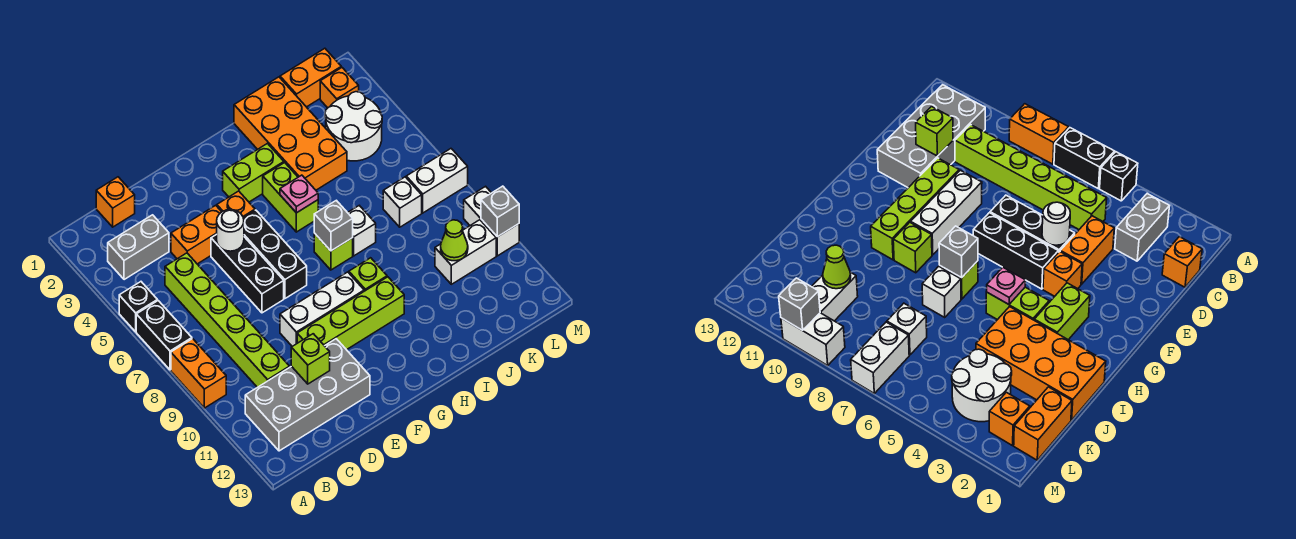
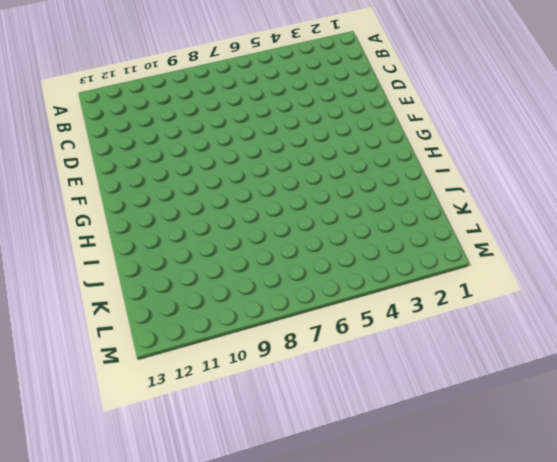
none -> black 1x1 brick [119,282,157,332]
none -> black 1x2 brick [136,301,192,370]
none -> orange 1x2 brick [171,339,226,408]
none -> grey 1x2 brick [108,215,169,280]

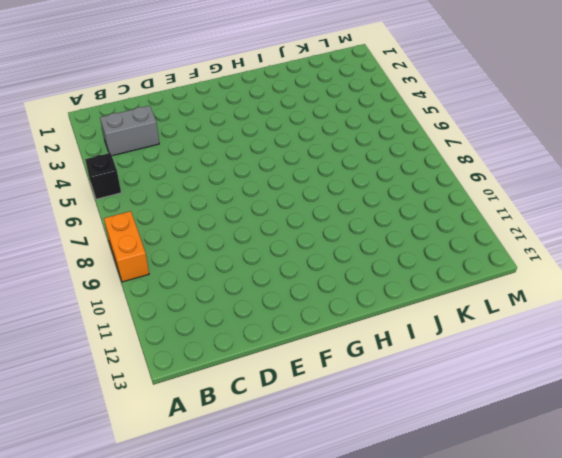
none -> black 1x2 brick [136,301,192,370]
none -> grey 2x4 brick [245,339,370,451]
none -> orange 1x1 brick [96,177,135,227]
none -> lime 1x6 brick [165,253,289,387]

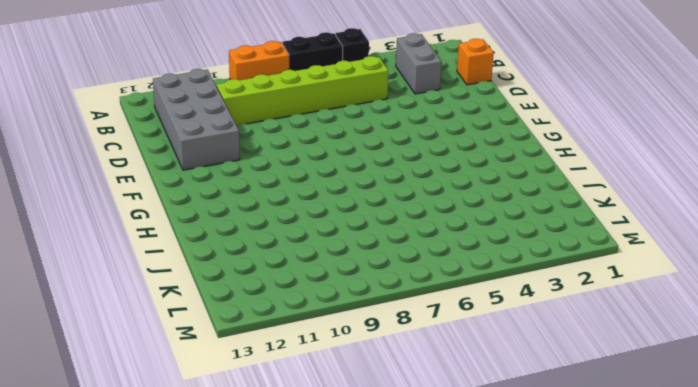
none -> orange 1x2 brick [171,205,221,264]
none -> black 1x3 brick [211,234,284,313]
none -> white 1x3 brick [280,272,364,346]
none -> lime 1x4 brick [297,277,404,350]

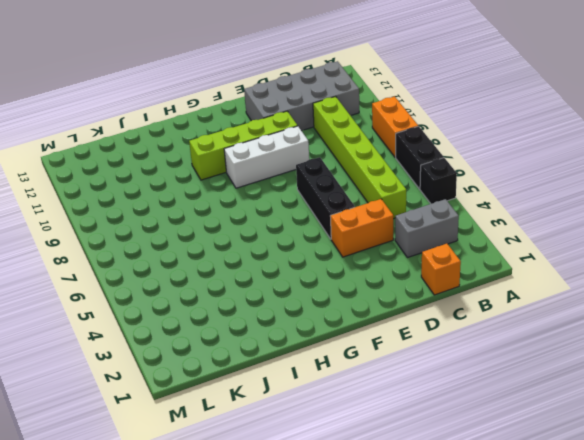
none -> orange 1x1 brick [217,191,255,218]
none -> black 1x3 brick [243,210,307,298]
none -> lime 1x2 brick [223,144,284,202]
none -> lime 1x2 brick [263,163,318,232]

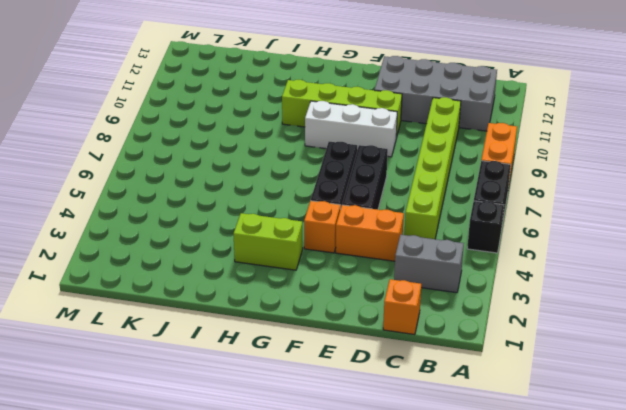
none -> lime 1x2 brick [263,163,318,232]
none -> lime 1x1 brick [314,233,353,270]
none -> lime 1x1 brick [349,258,387,291]
none -> orange 2x4 brick [234,77,347,190]

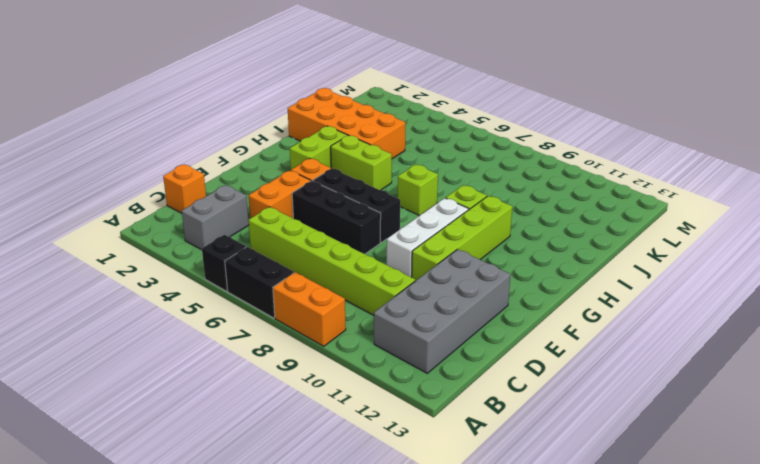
none -> white 1x1 brick [348,206,376,256]
none -> orange 1x2 brick [280,48,341,107]
none -> white 2x2 round brick [325,92,382,161]
none -> white 1x1 brick [383,177,422,227]

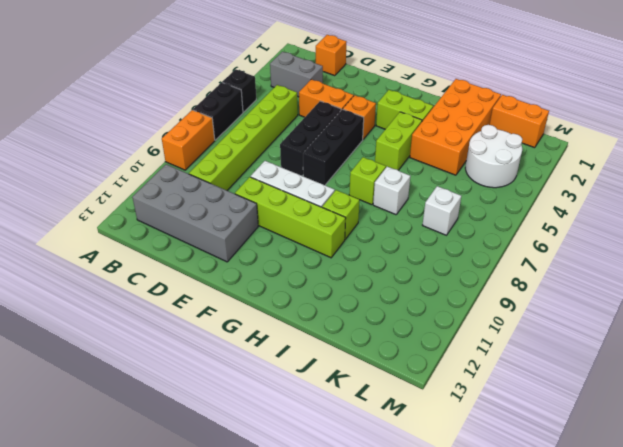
none -> white 1x2 brick [435,220,496,284]
none -> orange 1x1 brick [320,68,359,108]
none -> white 1x2 brick [406,149,468,213]
none -> white 1x2 brick [464,186,519,256]

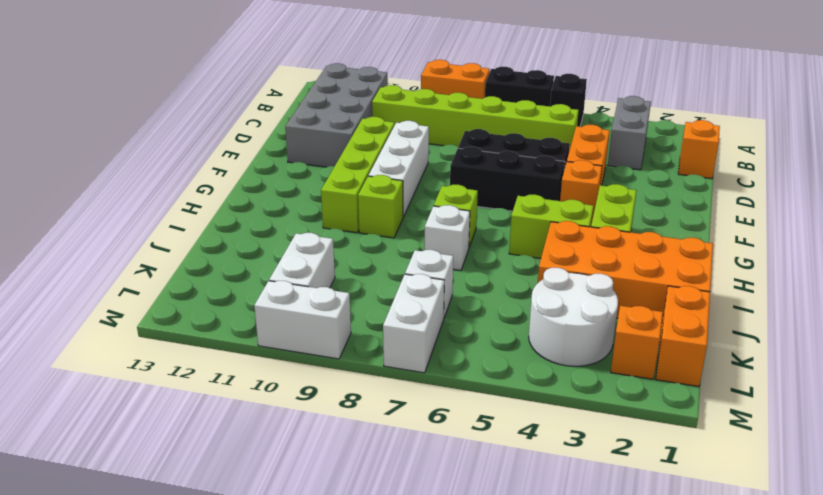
none -> lime 1x1 brick [291,334,330,384]
none -> white 1x1 round brick [217,210,244,251]
none -> pink 1x1 plate [280,175,318,213]
none -> grey 1x1 brick [314,200,353,251]

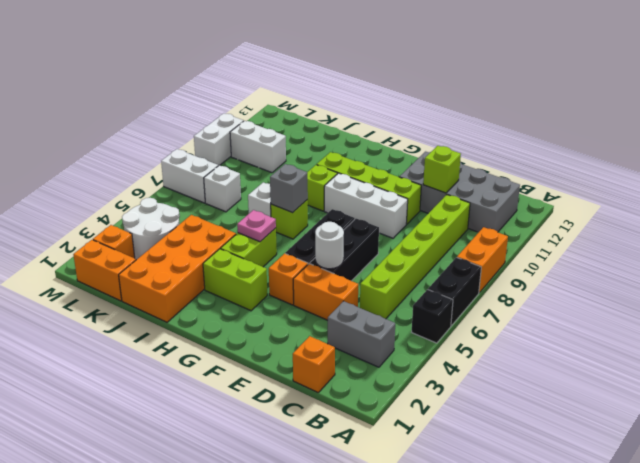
none -> lime 1x1 cone [441,220,468,261]
none -> grey 1x1 brick [481,186,519,237]

